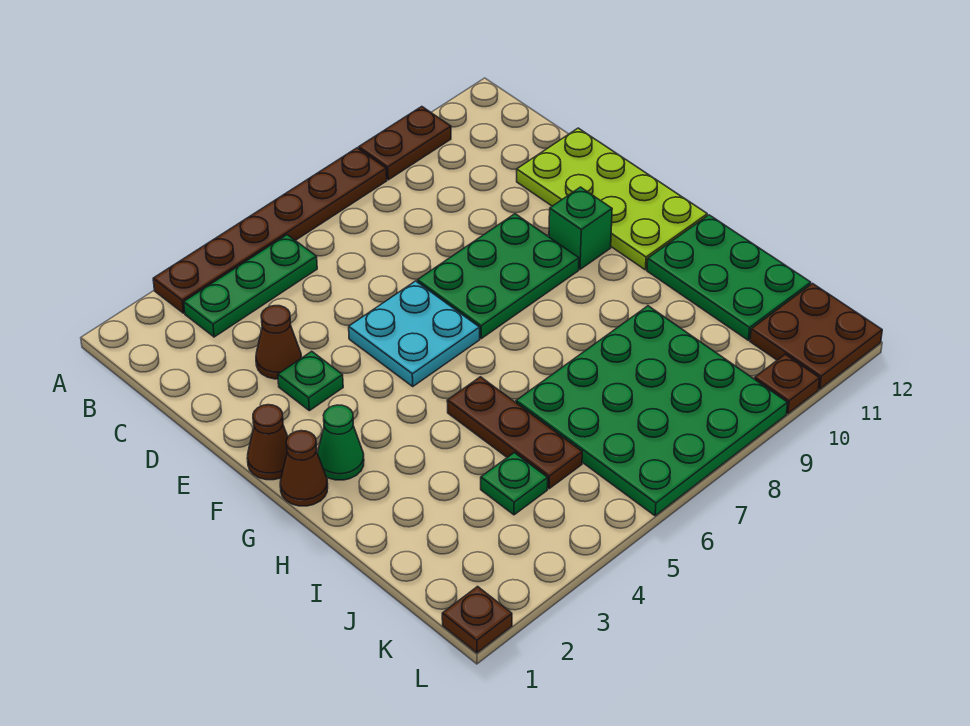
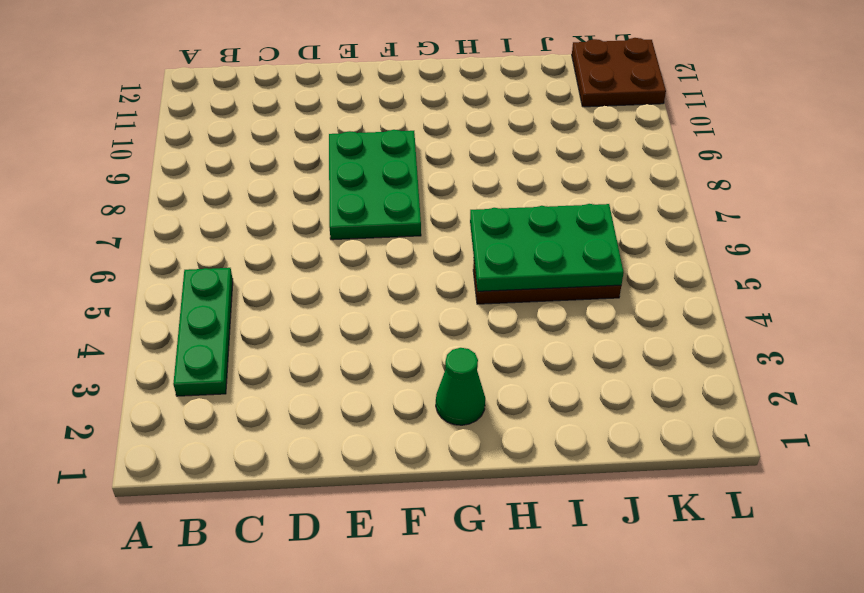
green 2x3 plate [470,204,624,291] -> green 2x3 plate moved to [647,215,811,340]
none -> brown 1x6 plate [153,148,387,313]
none -> brown 1x2 plate [359,107,451,180]
none -> brown 1x1 cone [256,306,301,379]

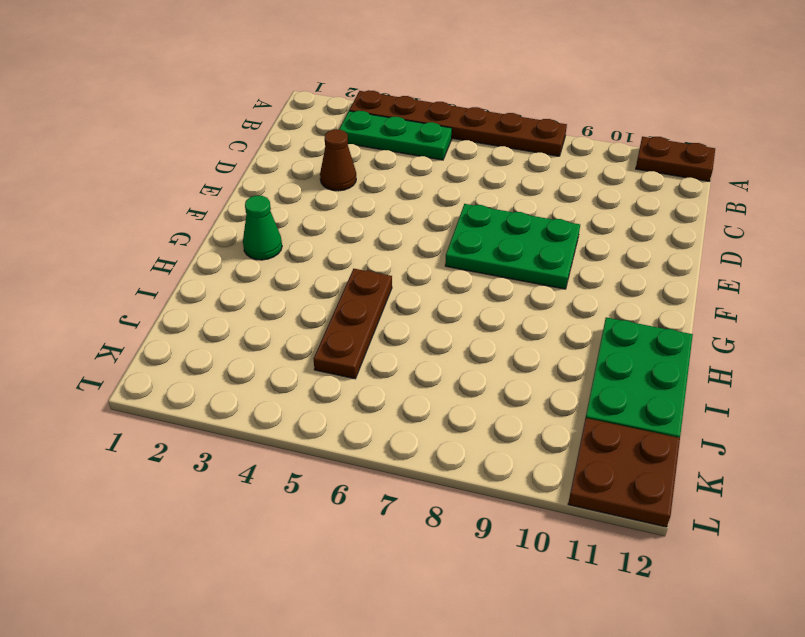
brown 1x2 plate [636,137,715,181] -> brown 1x2 plate moved to [359,107,451,180]
none -> lime 2x4 plate [517,128,707,270]
none -> green 1x1 plate [278,351,343,411]
none -> cyan 2x2 plate [349,281,480,386]

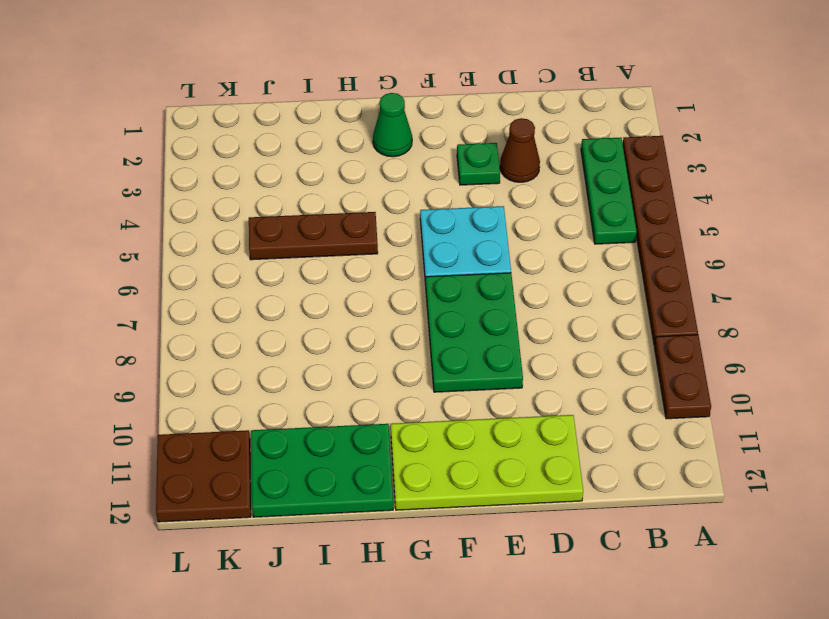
none -> brown 1x1 cone [247,405,288,480]
none -> green 1x1 brick [549,187,612,269]
none -> brown 1x1 cone [280,431,328,506]

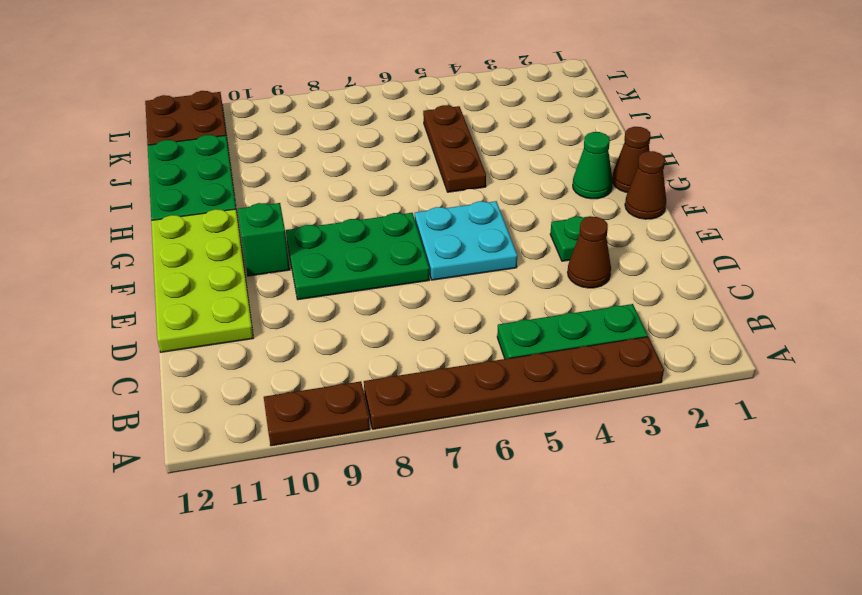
none -> green 4x4 plate [516,306,788,516]
none -> green 1x1 plate [481,453,548,515]
none -> brown 1x1 plate [442,587,512,653]

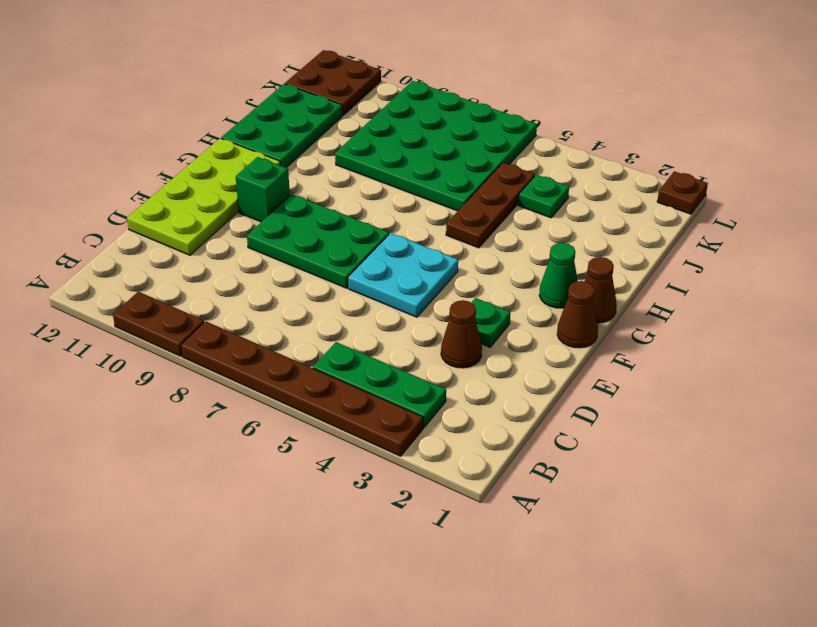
none -> brown 1x1 plate [755,354,820,414]

